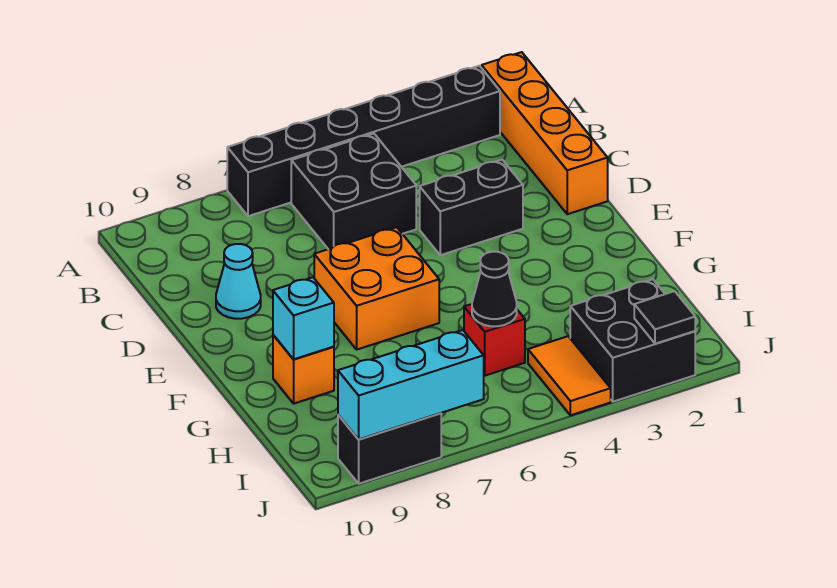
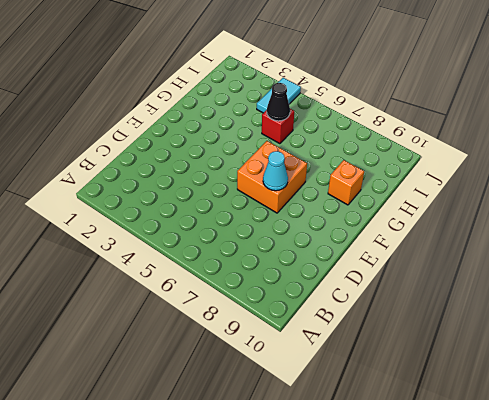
cyan 1x1 cone [263,151,288,191] -> cyan 1x1 cone moved to [216,244,261,319]
cyan 1x2 tile [257,78,301,113] -> orange 1x2 tile [528,336,611,415]
none -> orange 1x4 brick [482,52,608,214]
none -> black 1x6 brick [227,66,500,216]
none -> black 2x2 brick [291,134,416,249]

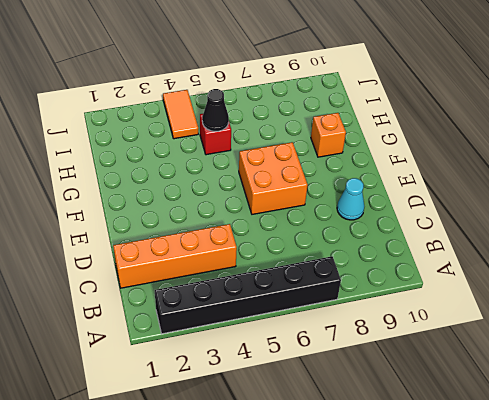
orange 1x4 brick [113,224,237,288] -> orange 1x4 brick turned to [482,52,608,214]
none -> black 2x2 brick [291,134,416,249]
none -> black 1x2 brick [420,160,523,255]
none -> black 2x2 brick [570,279,695,402]

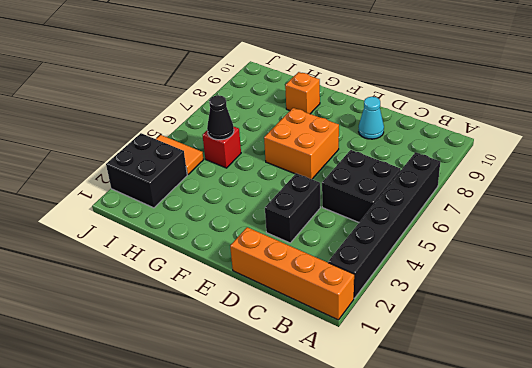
none -> black 1x2 brick [338,413,441,484]
none -> cyan 1x1 brick [273,277,334,359]
none -> black 1x1 tile [634,291,695,344]

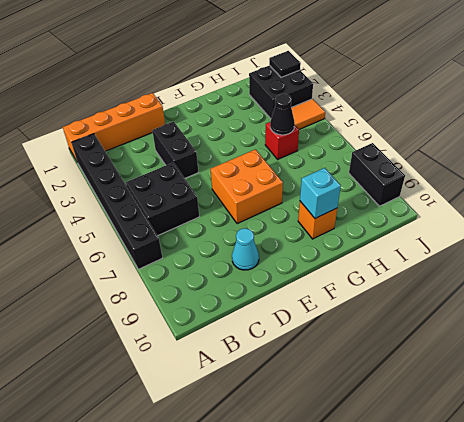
none -> cyan 1x3 brick [338,330,484,439]

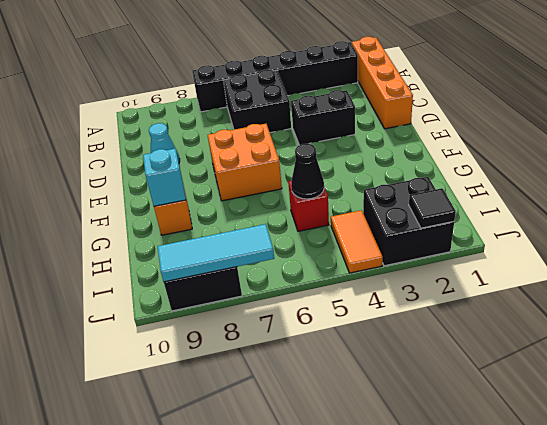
cyan 1x3 tile [158,224,274,282] -> cyan 1x3 brick [338,330,484,439]

